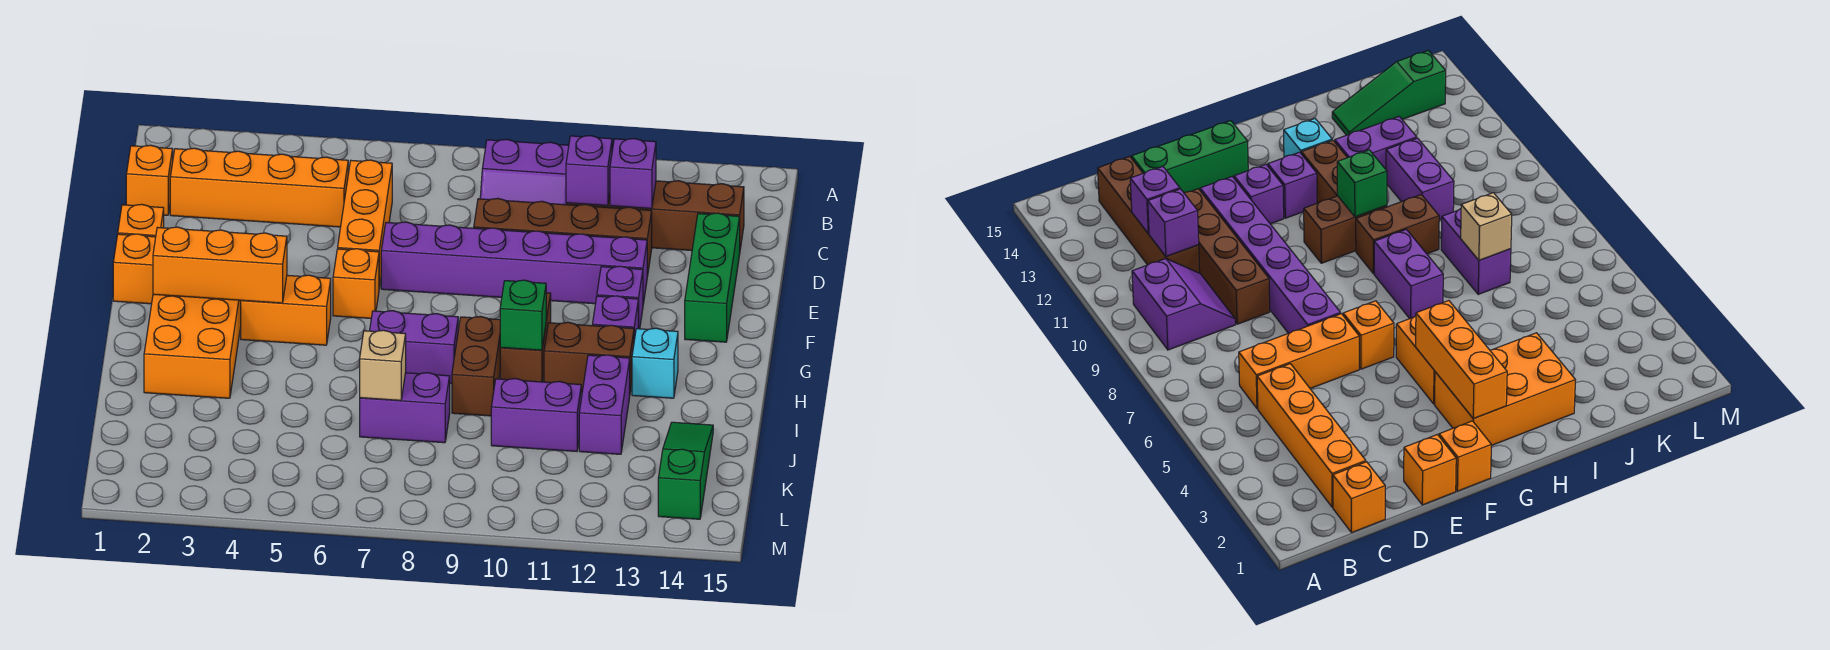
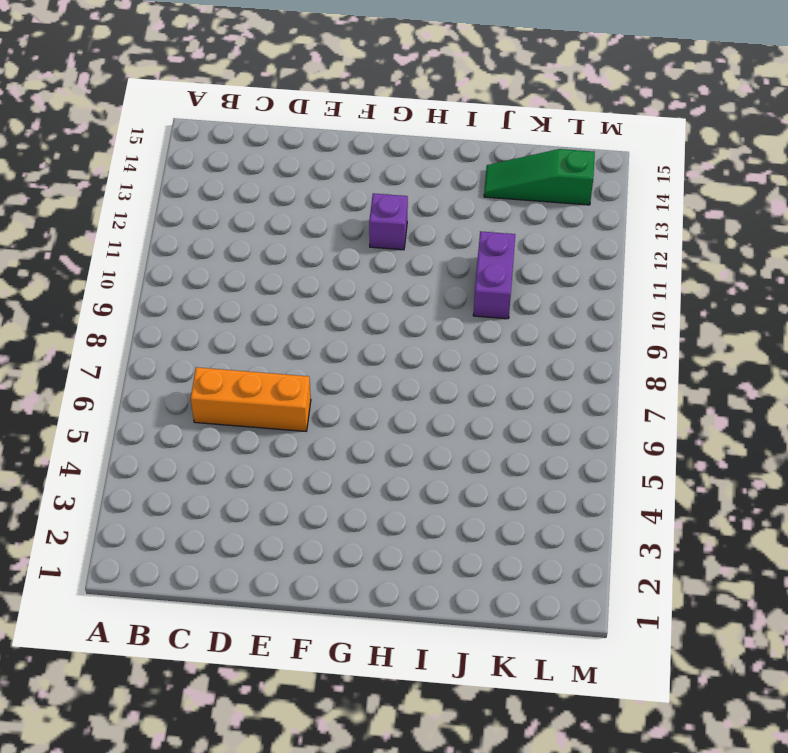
none -> purple 2x2 slope [480,139,569,205]
none -> orange 1x1 brick [126,145,173,215]
none -> orange 1x4 brick [170,148,348,227]

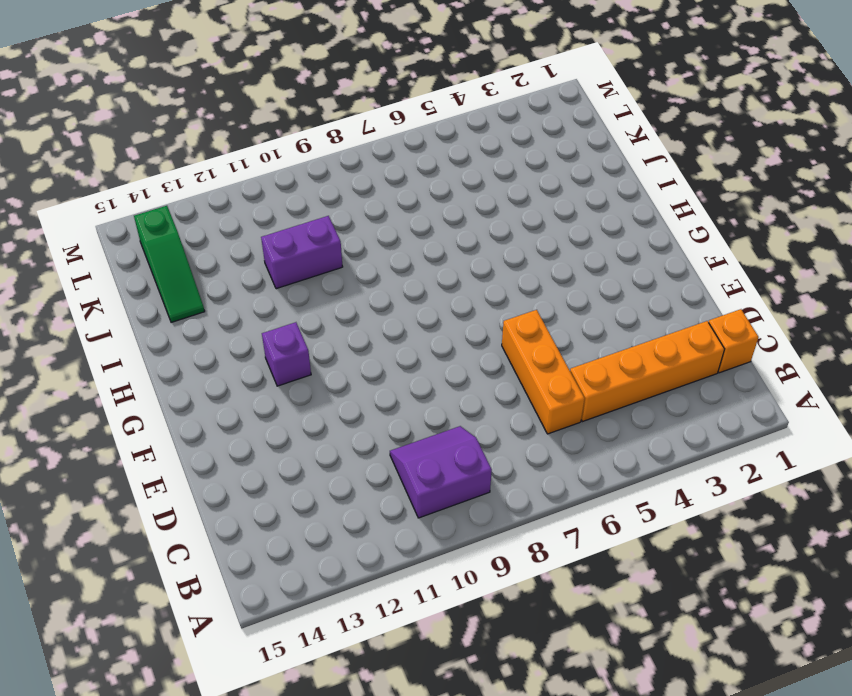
none -> brown 1x4 brick [566,181,744,251]
none -> brown 1x4 brick [474,198,652,277]
none -> green 1x3 brick [685,213,740,342]

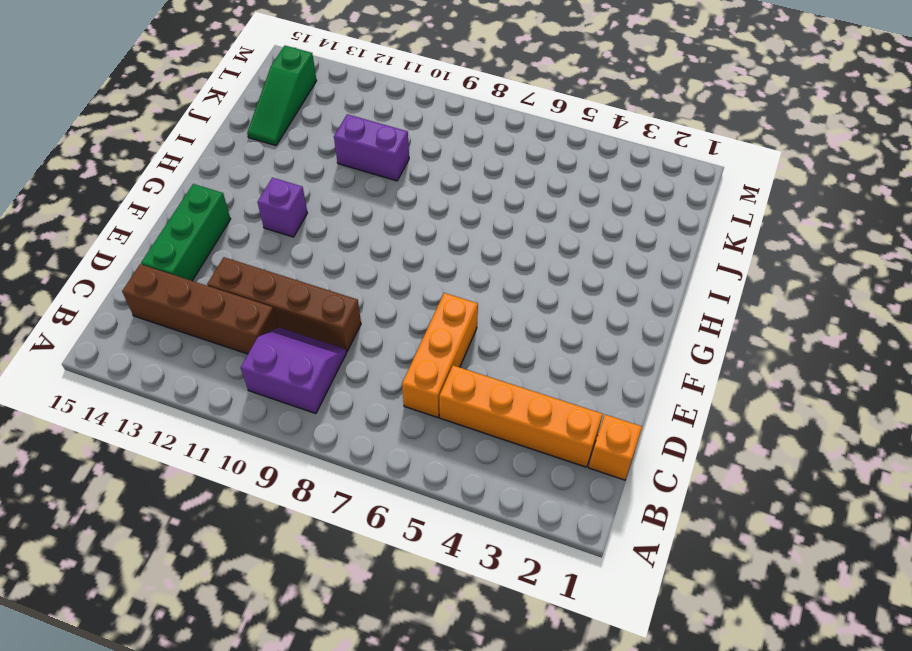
none -> orange 1x1 brick [118,204,164,237]
none -> purple 1x6 brick [381,222,647,304]
none -> orange 1x1 brick [113,234,156,304]

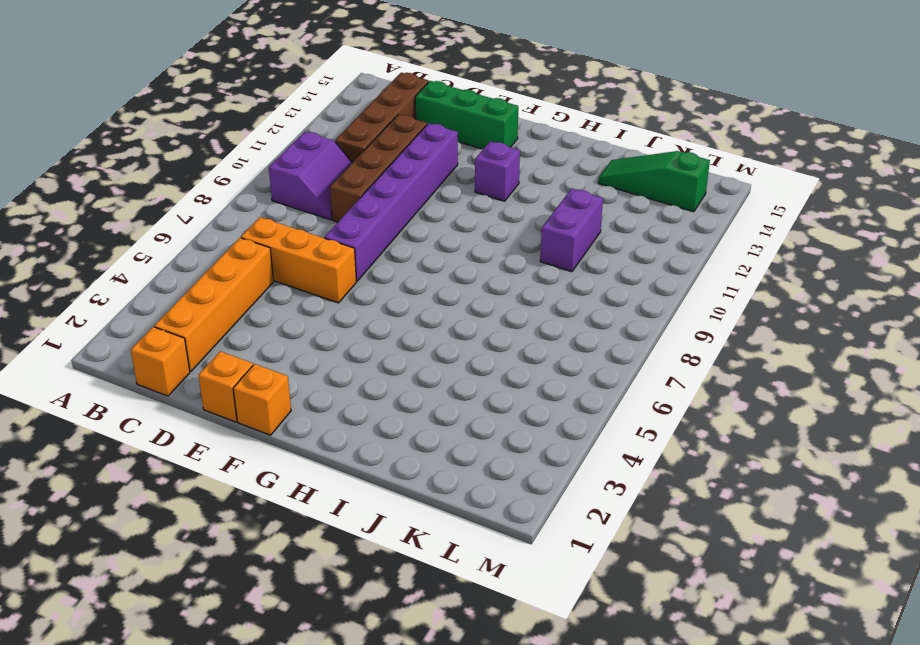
none -> orange 1x1 brick [333,249,379,318]
none -> purple 1x1 brick [597,266,643,329]
none -> orange 2x3 brick [144,294,241,398]

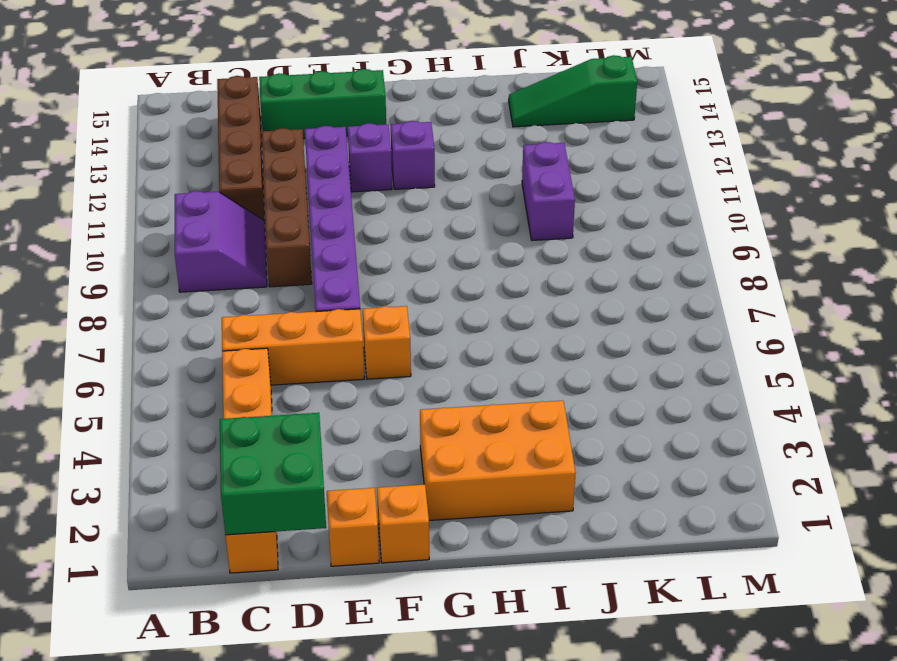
green 2x2 brick [220,413,326,535] -> none
none -> orange 1x2 brick [241,275,331,345]
none -> brown 1x2 brick [500,293,551,382]
none -> purple 1x2 brick [370,311,458,384]

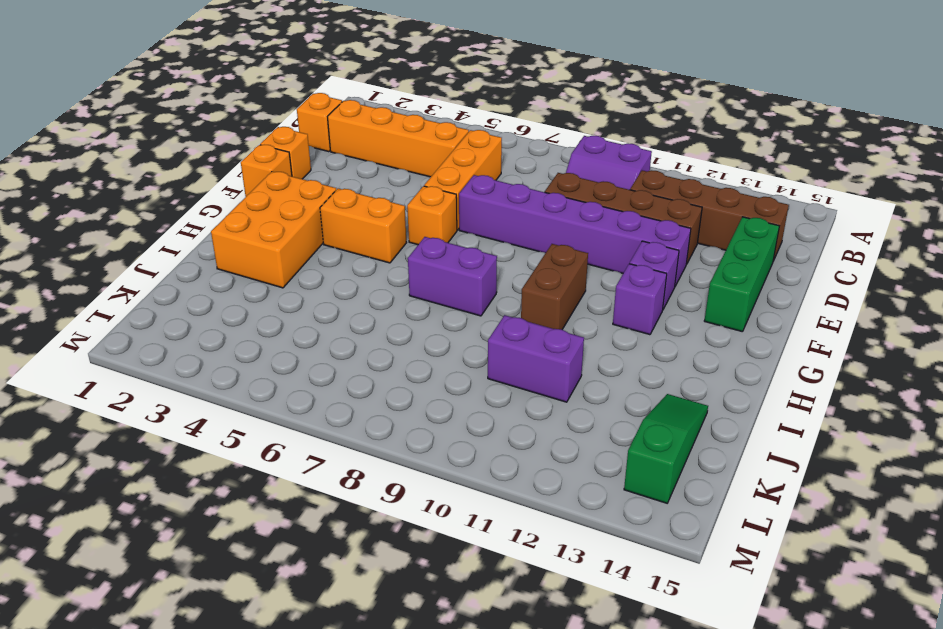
none -> brown 1x2 brick [452,317,500,416]
none -> brown 1x2 brick [544,322,634,392]
none -> cyan 1x1 brick [632,328,678,398]

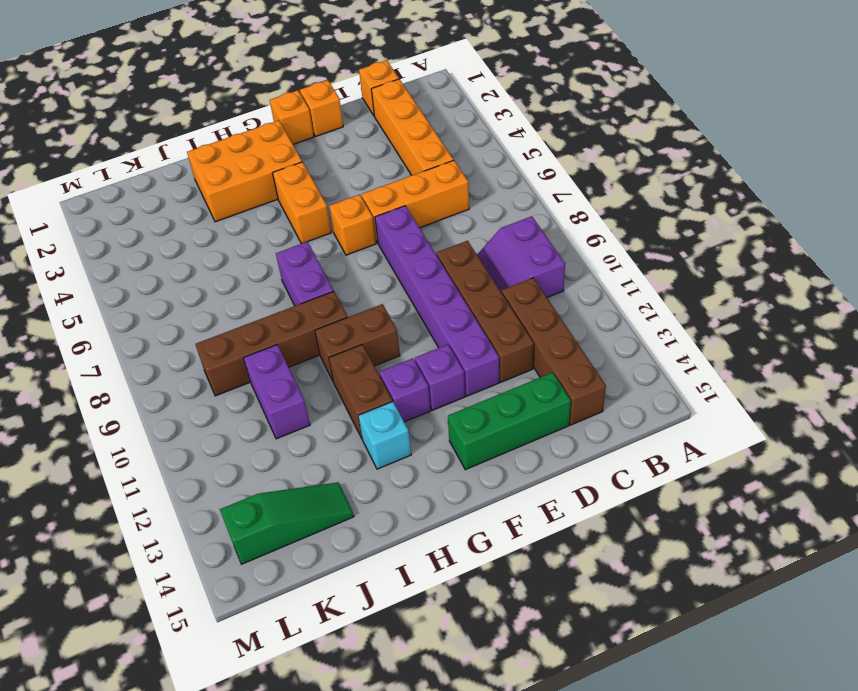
brown 1x4 brick [195,291,348,396] -> brown 1x2 brick [452,317,500,416]
none -> purple 1x2 brick [579,355,630,454]
none -> purple 1x2 brick [360,373,450,443]
none -> purple 1x1 brick [566,136,612,206]

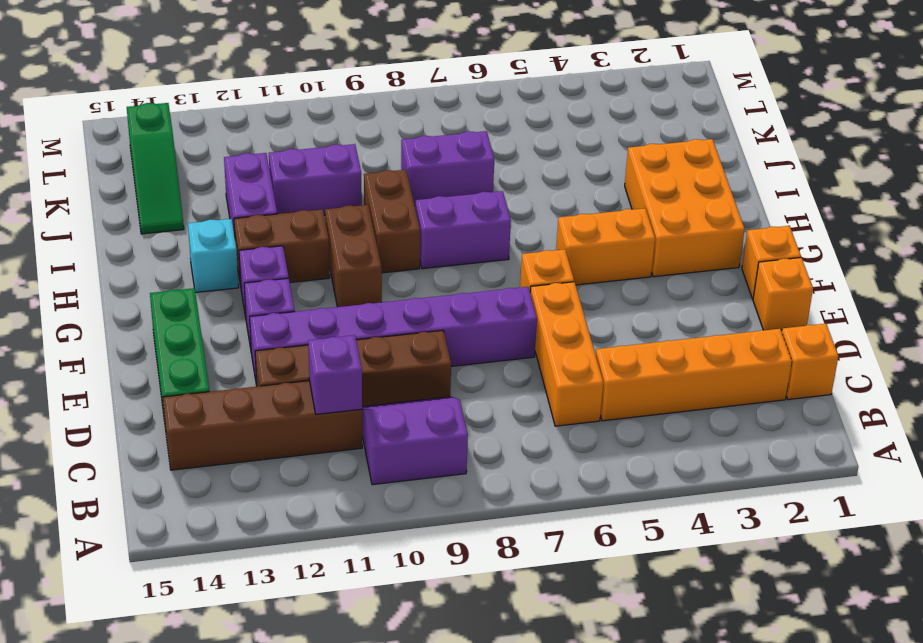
none -> purple 1x1 brick [610,139,656,209]
none -> orange 1x3 brick [153,227,287,303]
none -> green 1x1 brick [500,280,546,350]

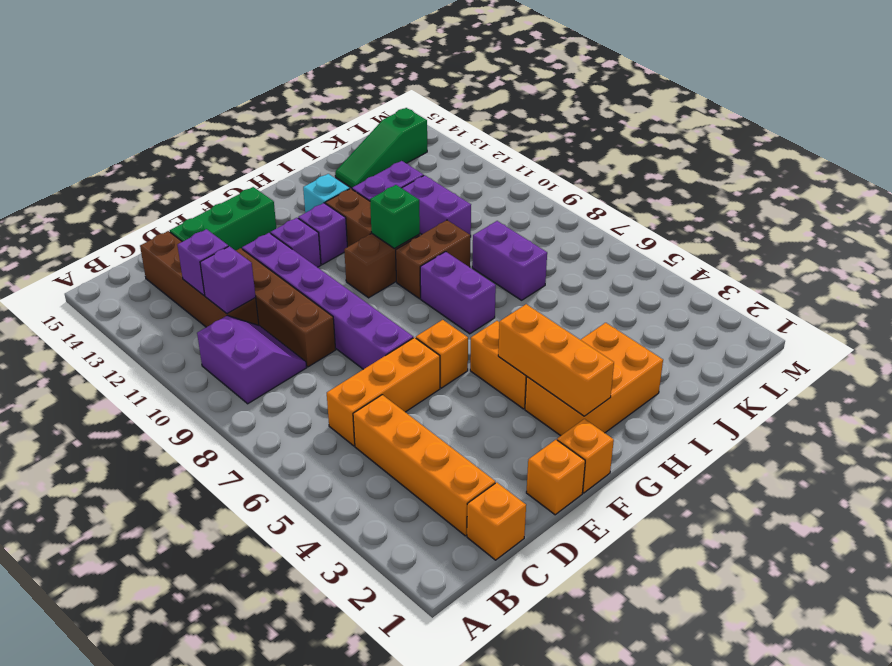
none -> tan 1x1 brick [360,330,406,400]

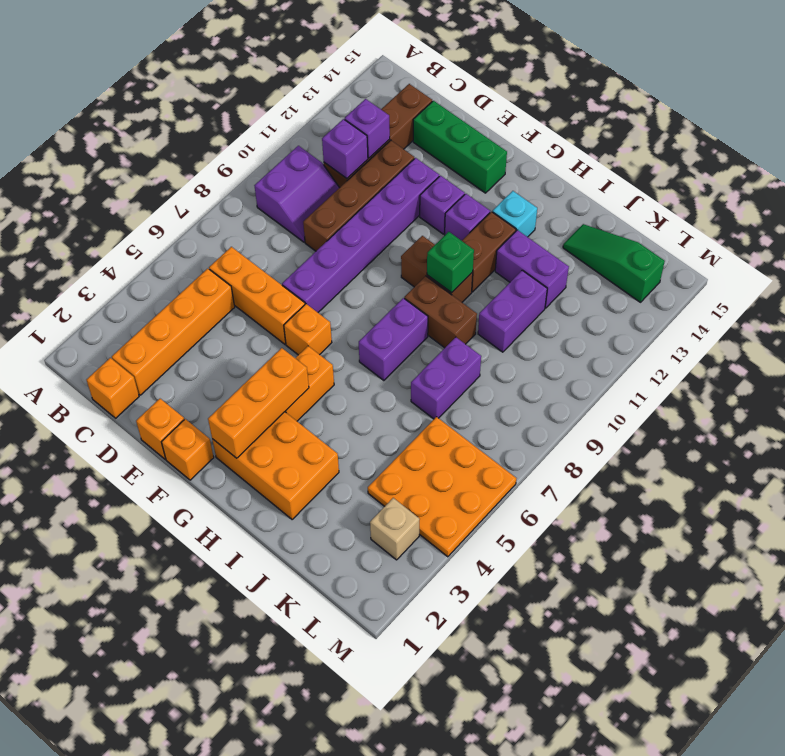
orange 3x3 plate [368,417,516,557] -> none
tan 1x1 brick [370,498,420,560] -> tan 1x1 brick moved to [360,330,406,400]

